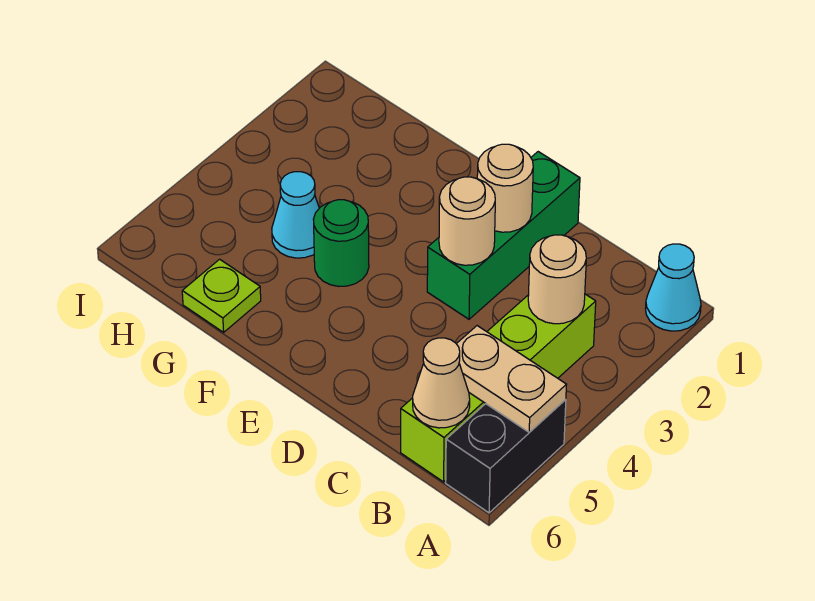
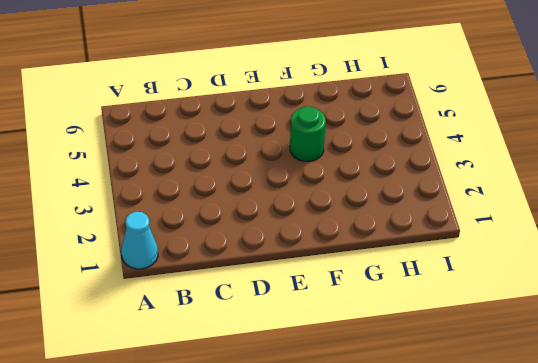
none -> black 1x2 brick [446,399,566,513]
none -> lime 1x4 brick [401,294,596,482]
none -> green 1x3 brick [427,152,580,319]

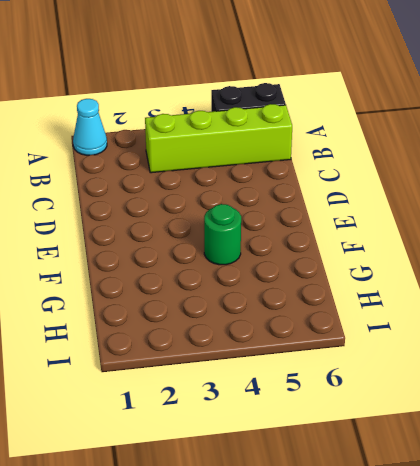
none -> green 1x3 brick [427,152,580,319]
none -> cyan 1x1 cone [272,172,319,258]
none -> lime 1x1 plate [182,259,261,332]

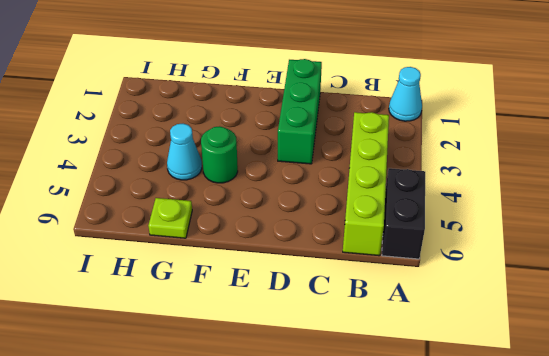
none -> tan 1x2 plate [457,326,567,432]
none -> tan 1x1 round brick [528,235,586,324]
none -> tan 1x1 cone [413,338,470,428]

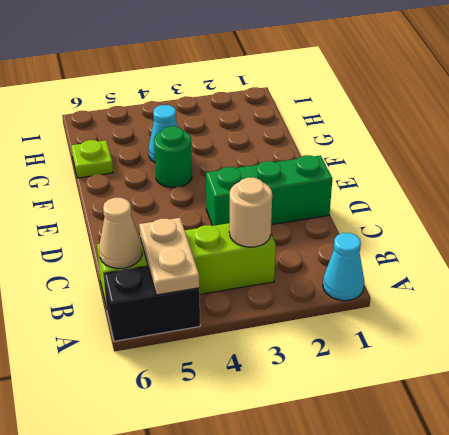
none -> tan 1x1 round brick [477,144,533,232]
none -> tan 1x1 round brick [439,177,495,265]

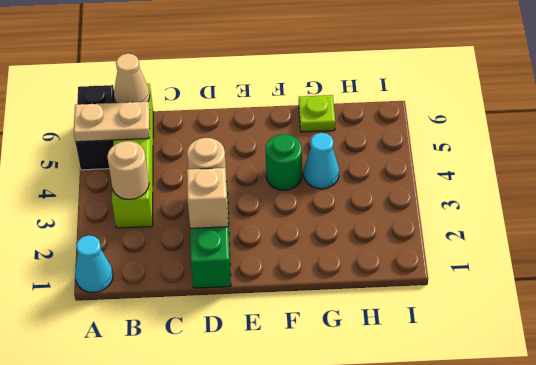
tan 1x1 brick [187,168,228,228] -> tan 1x1 round brick [477,144,533,232]

